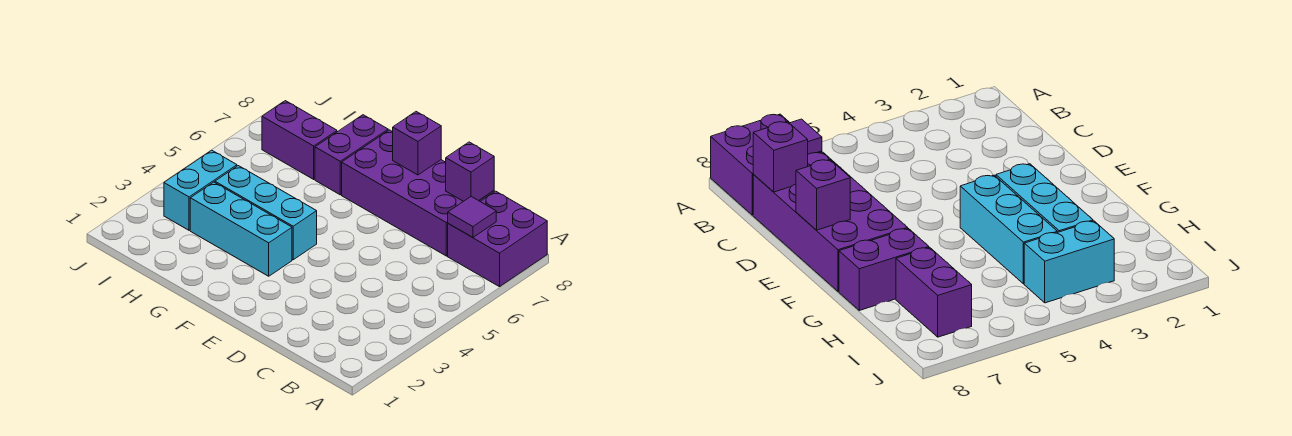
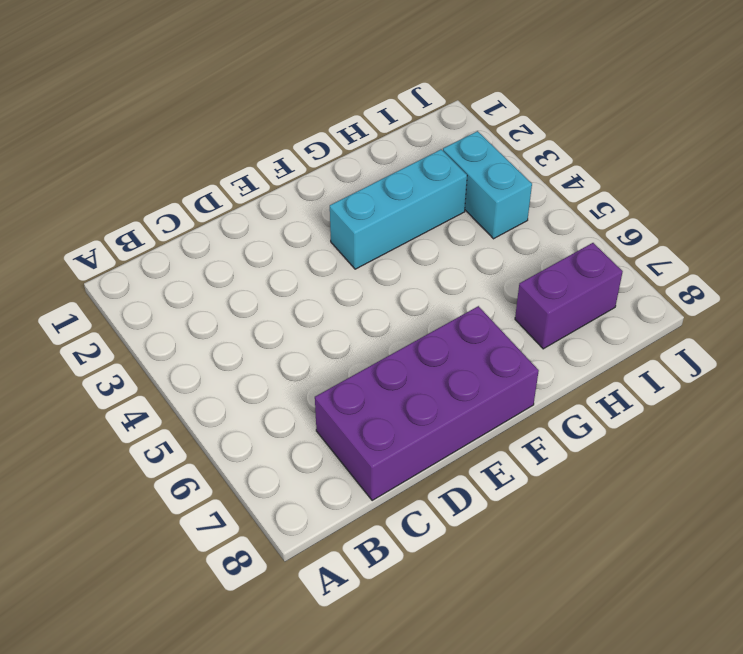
none -> purple 2x2 brick [448,191,547,287]
none -> cyan 1x3 brick [215,166,317,260]

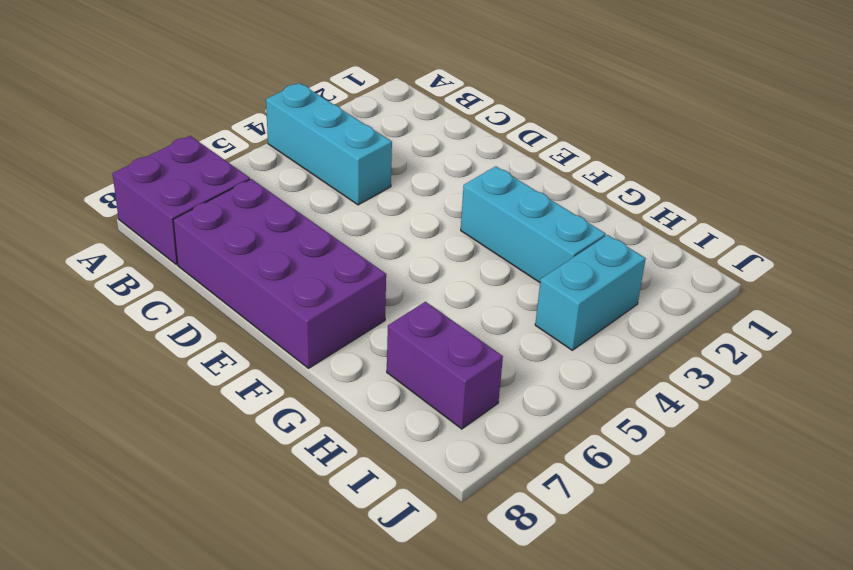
cyan 1x3 brick [266,83,392,205] -> cyan 1x3 brick moved to [215,166,317,260]
none -> purple 1x2 brick [315,115,388,195]
none -> purple 1x1 tile [448,197,496,237]

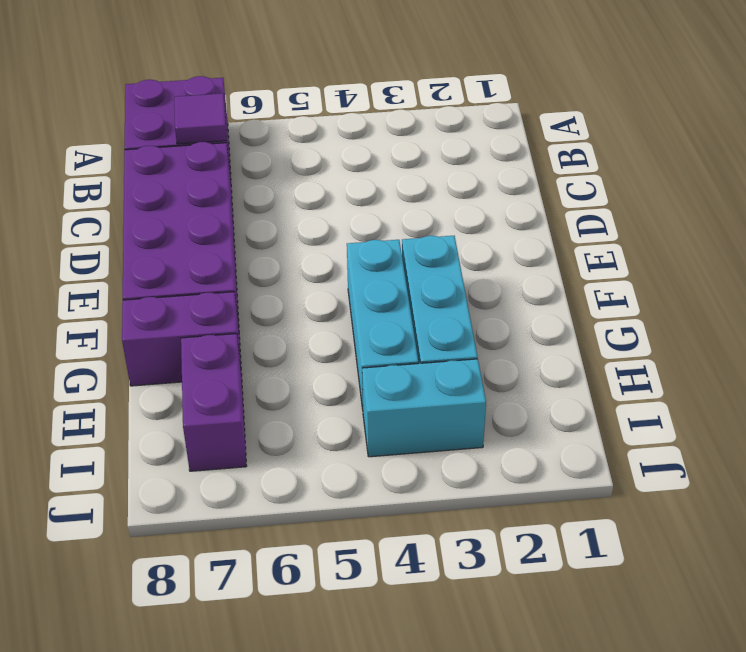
none -> purple 1x1 brick [446,142,494,201]
none -> purple 1x1 brick [393,112,441,175]

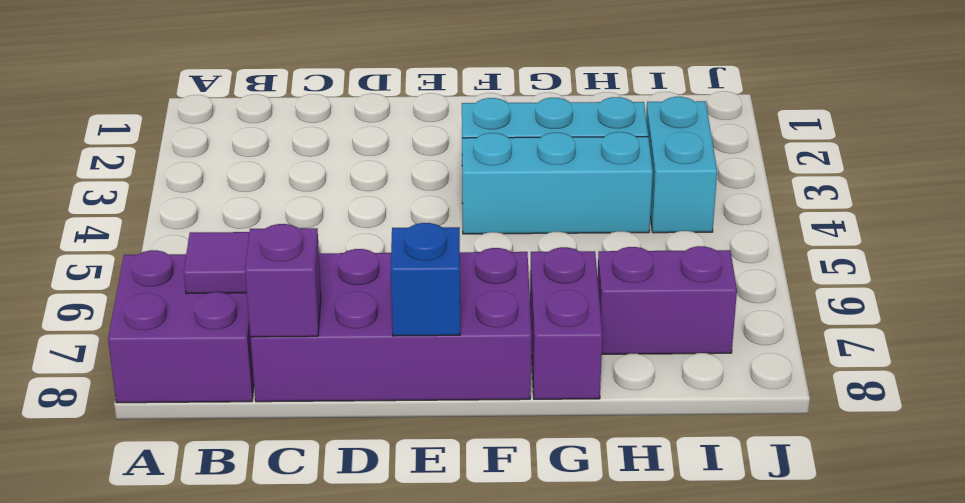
blue 1x1 brick [391,223,460,336] -> purple 1x1 brick [393,112,441,175]

